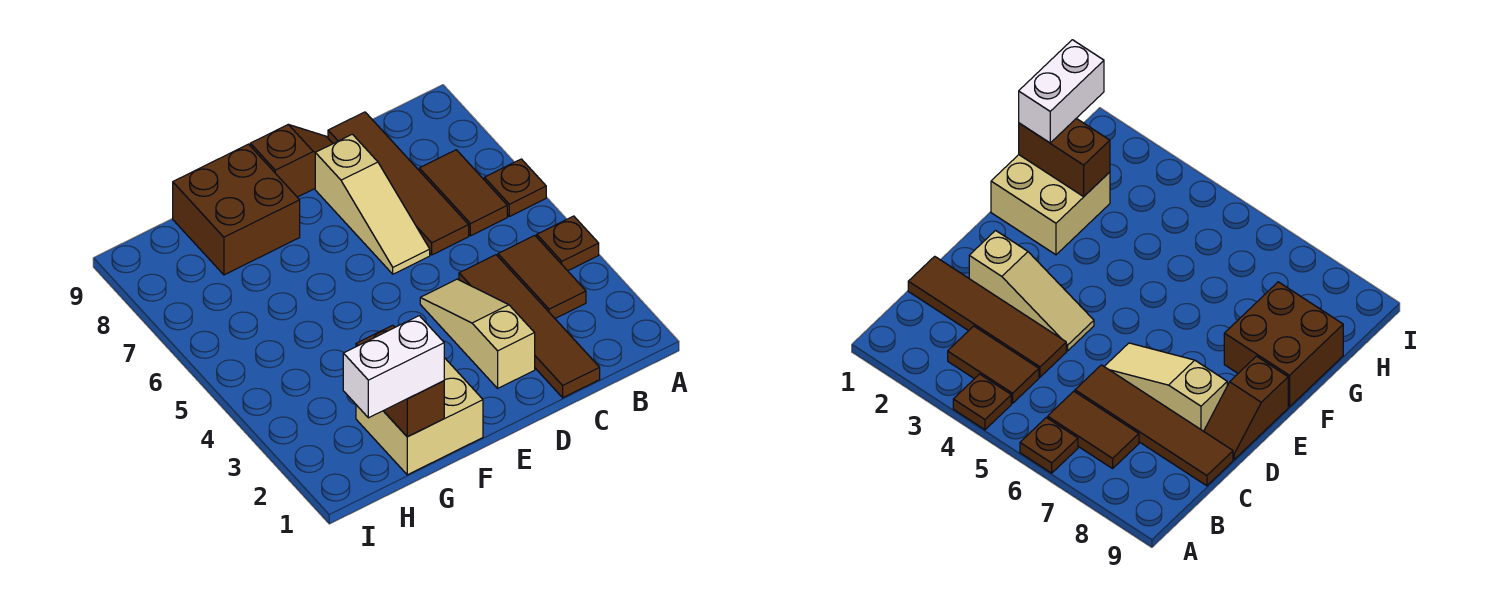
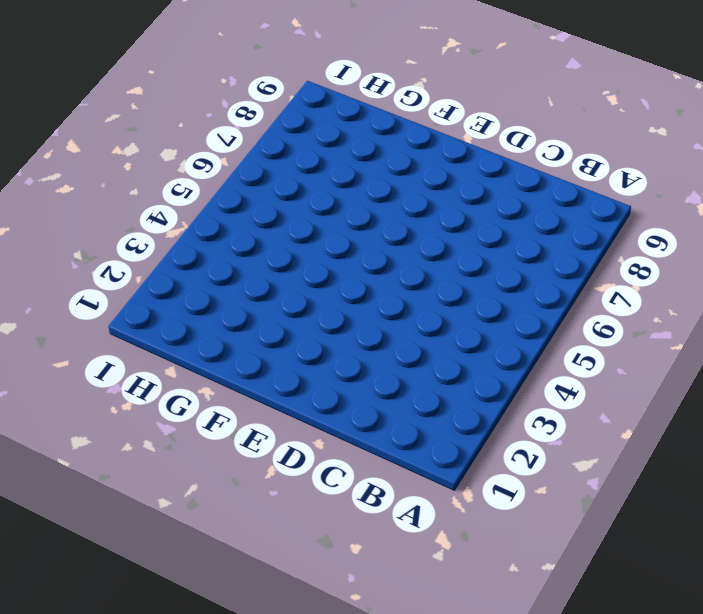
none -> brown 1x1 plate [537,216,599,271]
none -> brown 1x1 plate [484,159,546,216]
none -> brown 1x2 tile [498,235,586,318]

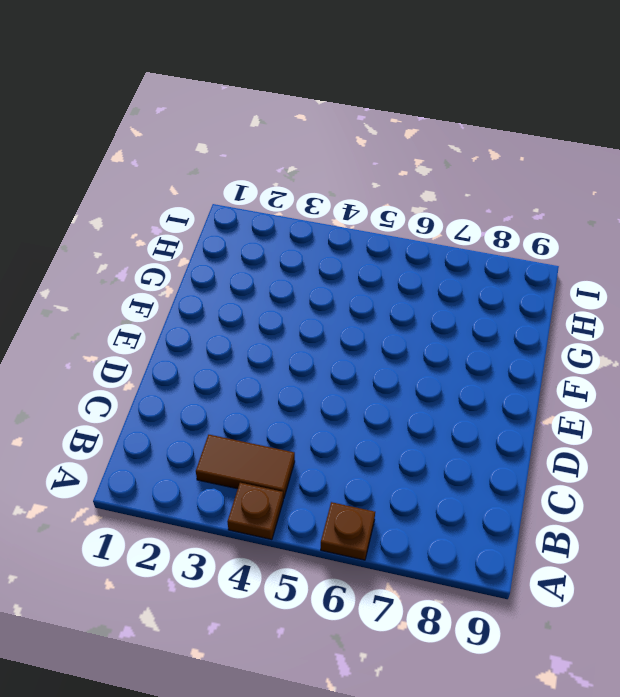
none -> brown 1x2 tile [419,150,507,236]
none -> brown 1x4 tile [459,255,600,398]
none -> brown 1x4 tile [328,112,469,255]

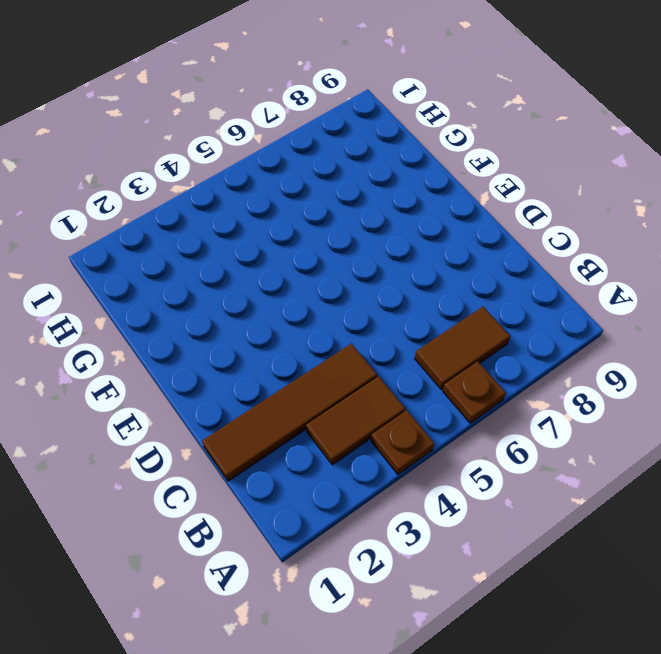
none -> brown 1x4 tile [328,112,469,255]
none -> tan 1x3 slope [420,279,535,388]
none -> tan 1x3 slope [315,134,430,274]

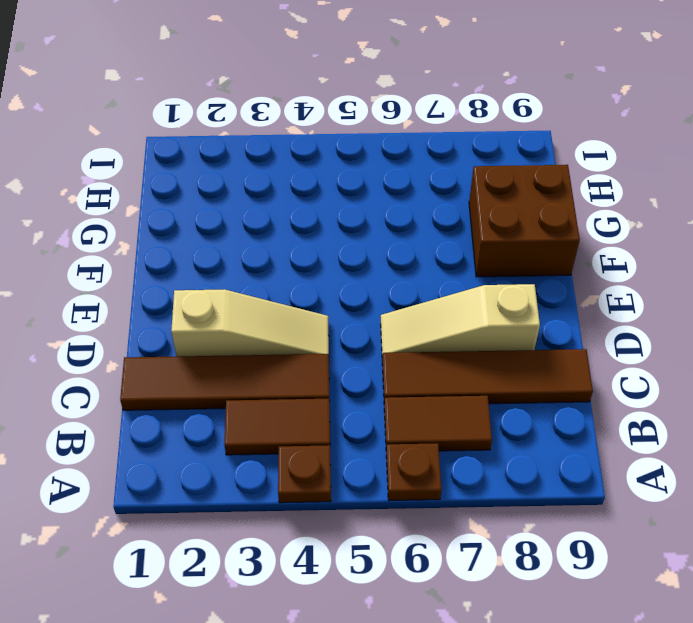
none -> brown 1x2 slope [250,125,333,197]
none -> tan 2x2 brick [356,358,483,475]
none -> brown 1x2 brick [356,325,444,437]

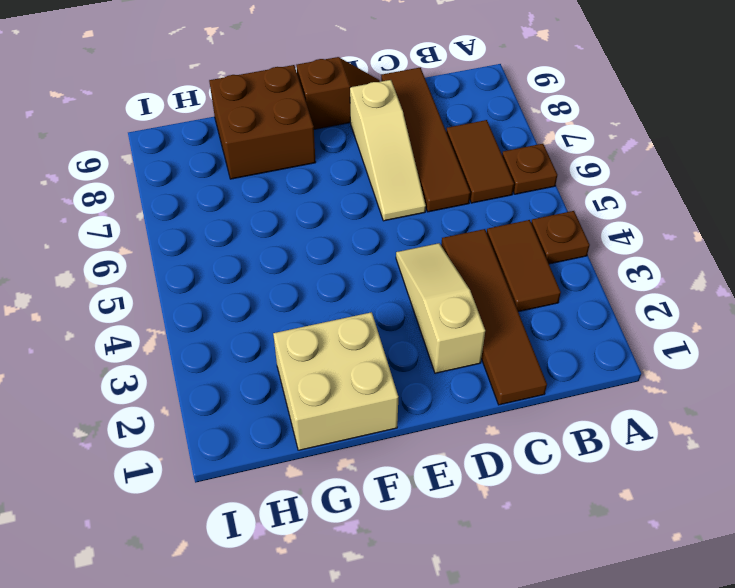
none -> brown 1x2 brick [356,325,444,437]
none -> white 1x2 brick [343,316,444,418]

